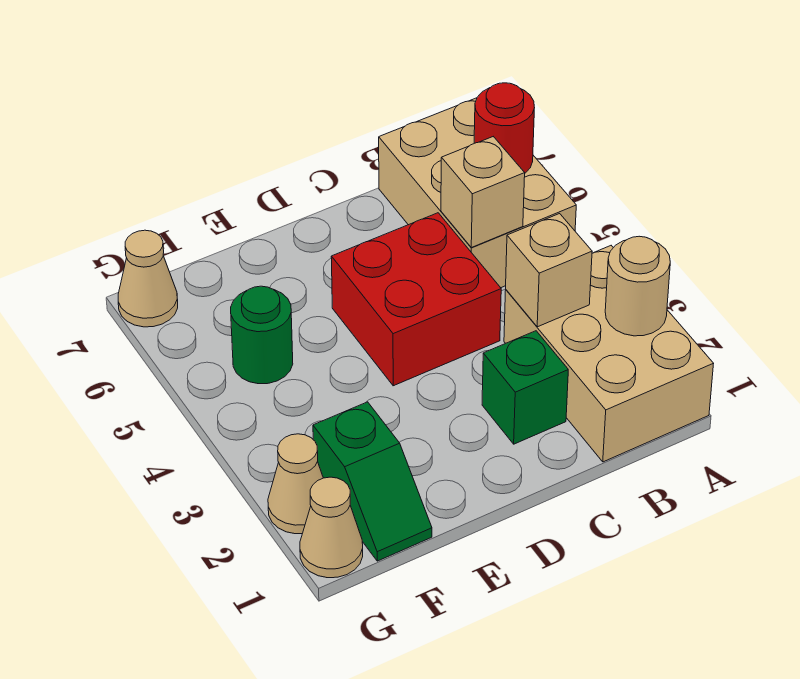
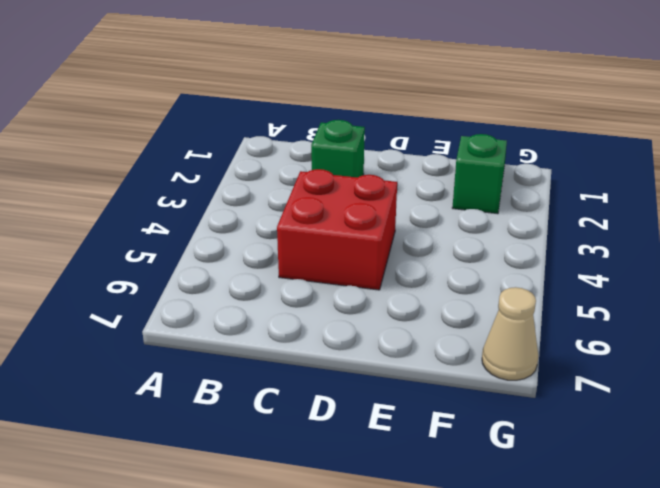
none -> tan 2x3 brick [504,246,714,462]
none -> tan 2x3 brick [379,98,576,288]
none -> green 1x1 round brick [231,286,293,384]

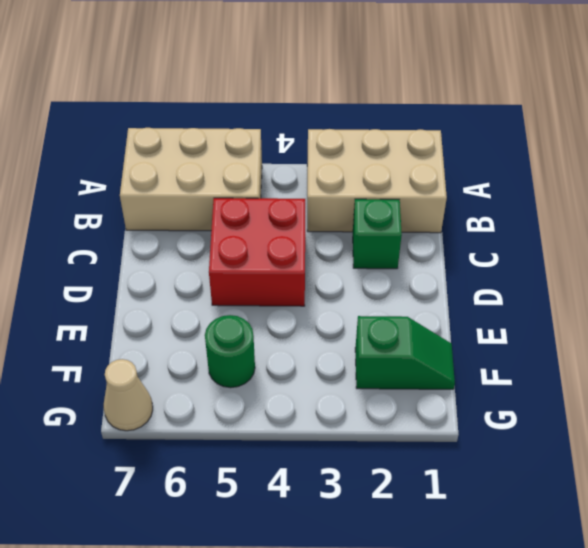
none -> tan 1x1 cone [300,477,363,578]
none -> tan 1x1 cone [268,434,323,534]
none -> tan 1x1 round brick [605,236,670,336]

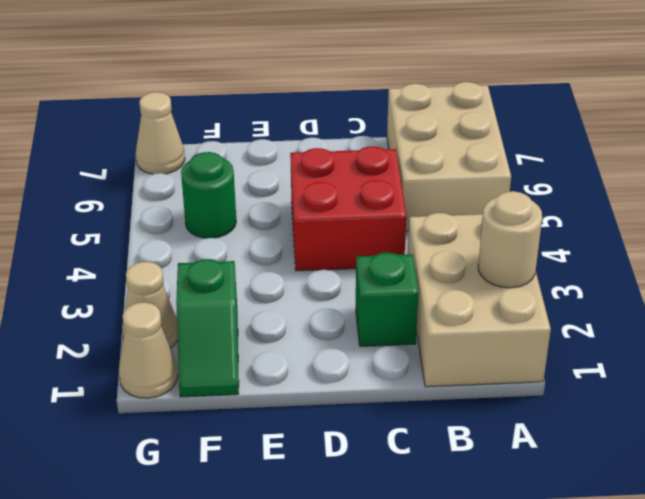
none -> red 1x1 round brick [474,83,535,173]
none -> tan 1x1 brick [506,214,592,327]
none -> tan 1x1 brick [441,137,525,248]

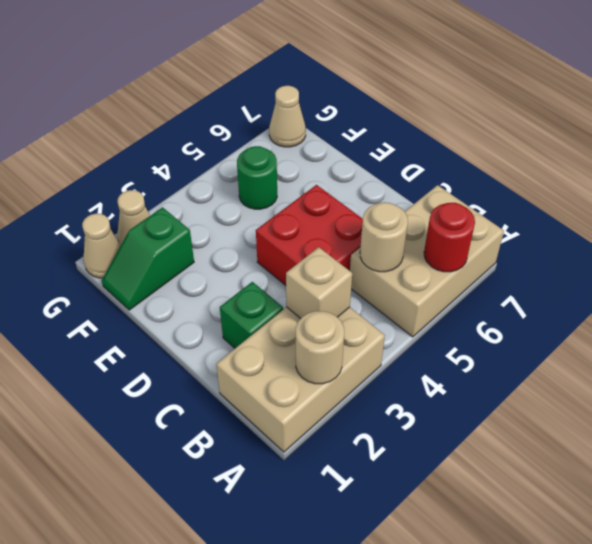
tan 1x1 round brick [360,202,408,272] -> tan 1x1 brick [441,137,525,248]

